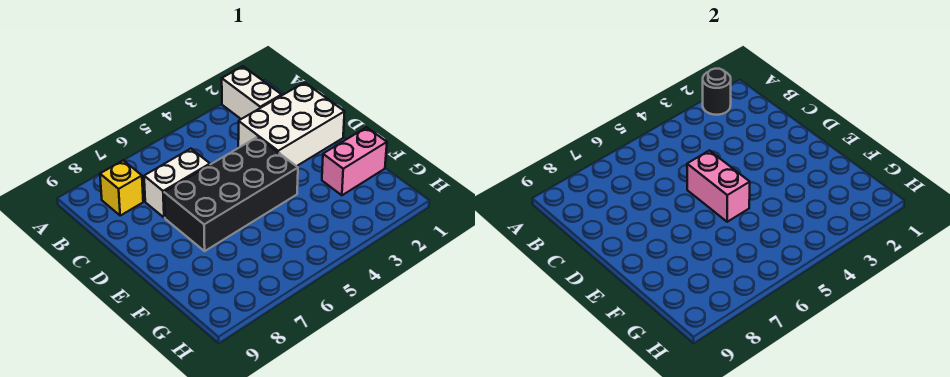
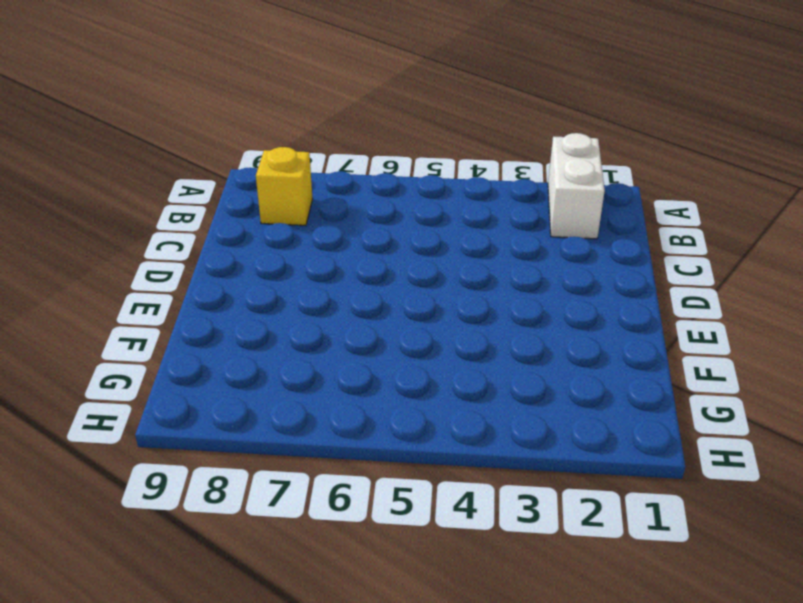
none -> white 2x3 brick [238,83,345,166]
none -> white 1x2 brick [144,149,210,218]

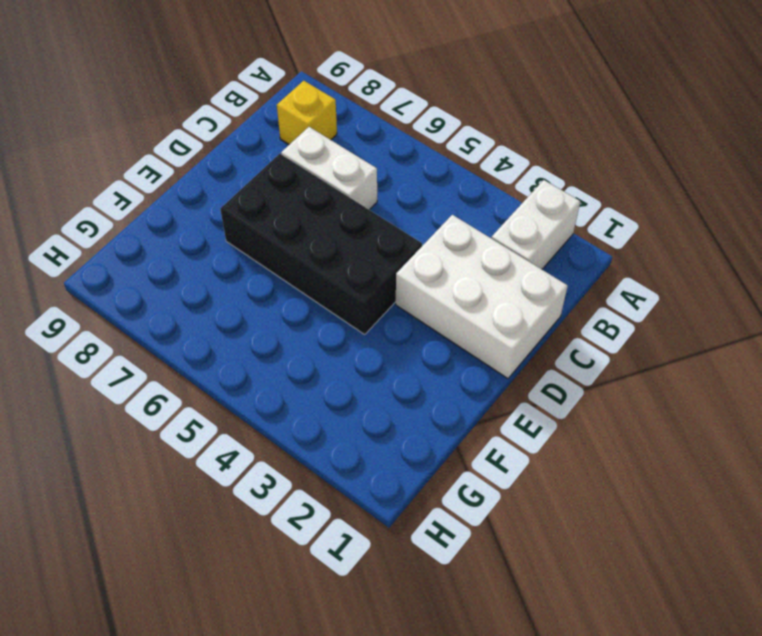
none -> pink 1x2 brick [322,127,387,195]
none -> black 1x1 round brick [703,69,731,115]

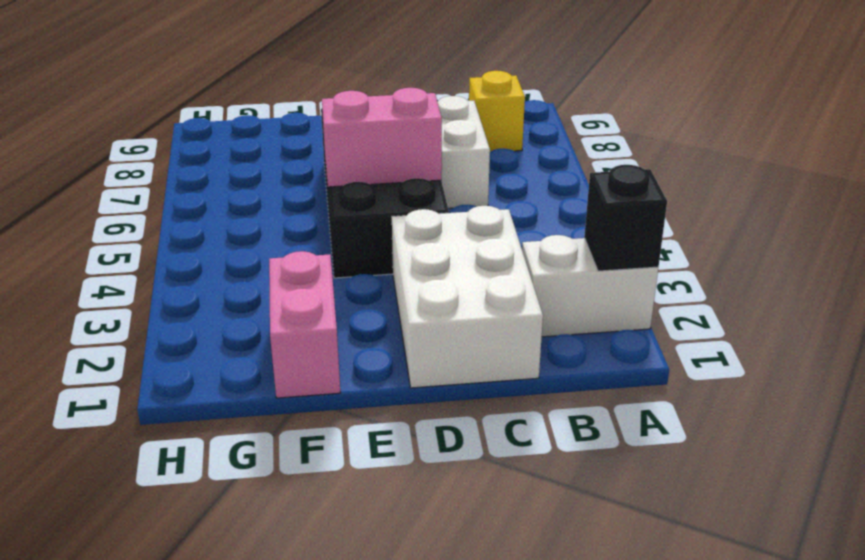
black 1x1 brick [584,165,667,271] -> black 1x1 round brick [703,69,731,115]

